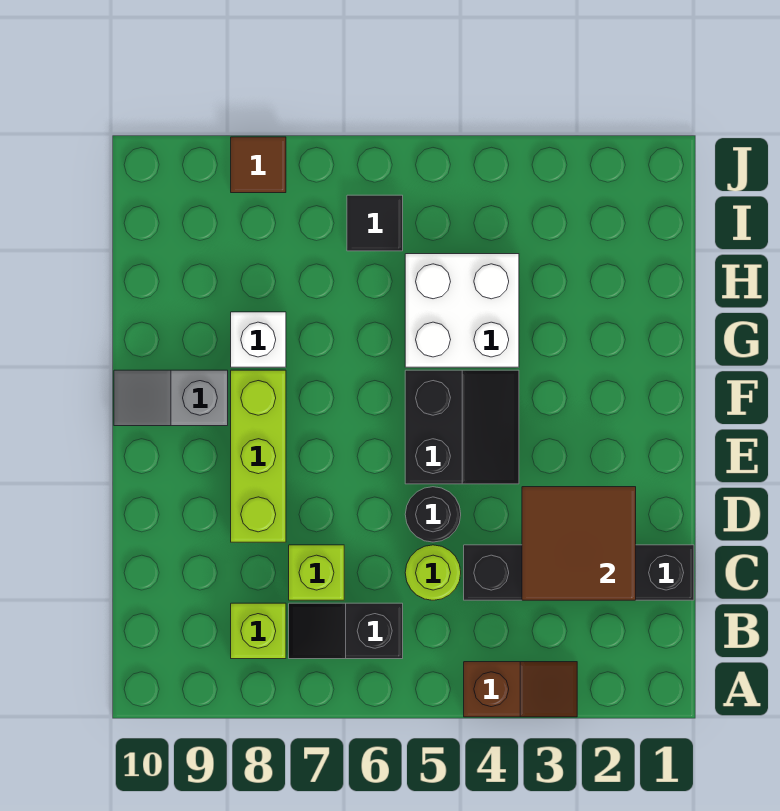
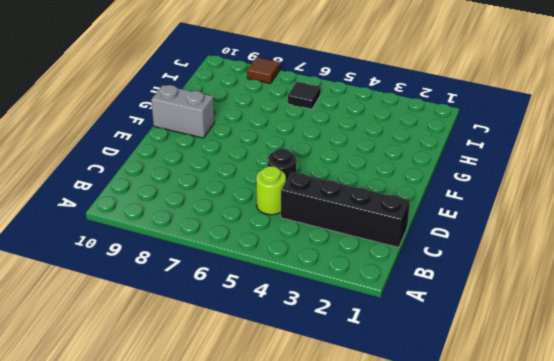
grey 1x2 brick [151,85,214,138] -> grey 1x2 slope [114,370,228,426]
none -> brown 1x2 slope [464,662,577,717]
none -> black 1x2 slope [289,603,403,659]
none -> lime 1x1 brick [231,603,286,659]

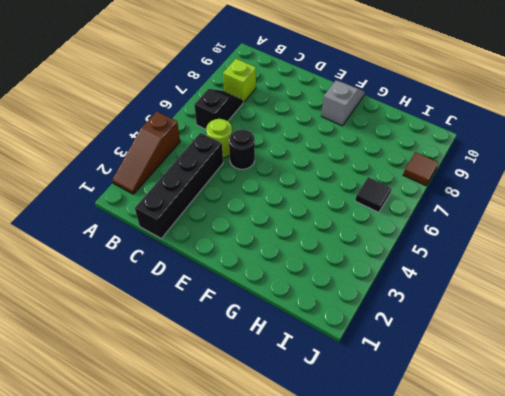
brown 1x3 slope [112,112,180,194] -> brown 1x2 slope [464,662,577,717]
none -> lime 1x1 brick [289,545,344,600]
none -> lime 1x3 brick [231,370,286,542]
none -> black 2x2 slope [405,370,519,484]

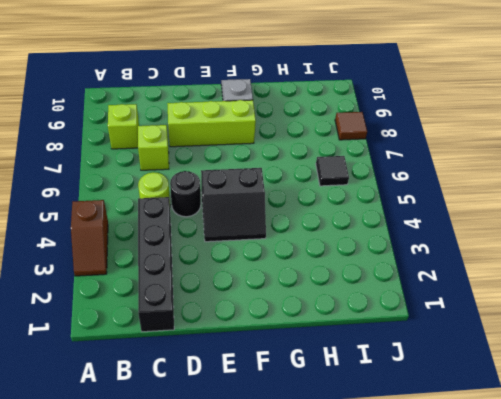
none -> black 1x2 slope [289,603,403,659]
none -> white 2x2 brick [405,254,519,367]
none -> white 1x1 brick [231,312,286,367]

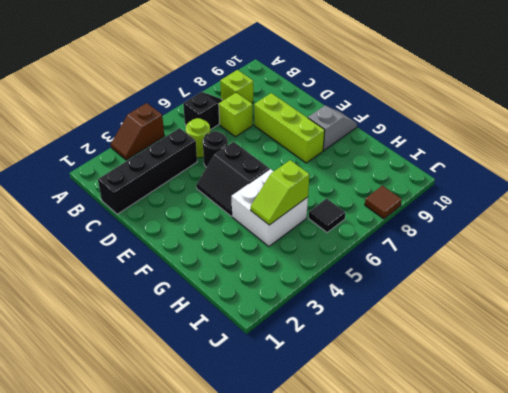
lime 1x2 slope [251,160,309,225] -> none
none -> white 1x1 brick [231,312,286,367]
none -> brown 2x2 tile [522,487,636,600]

